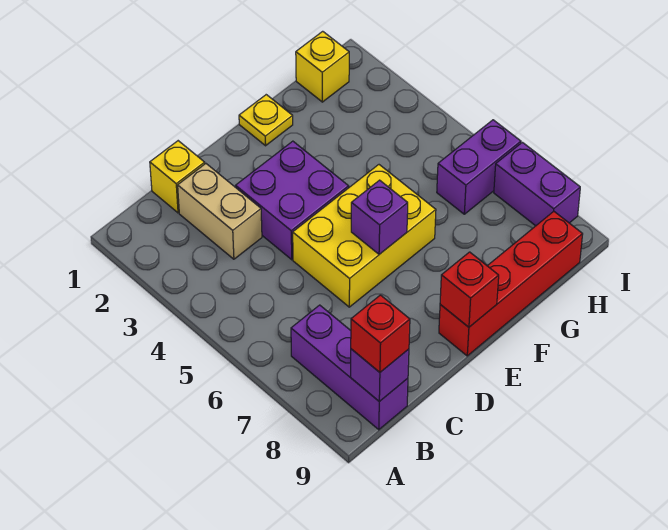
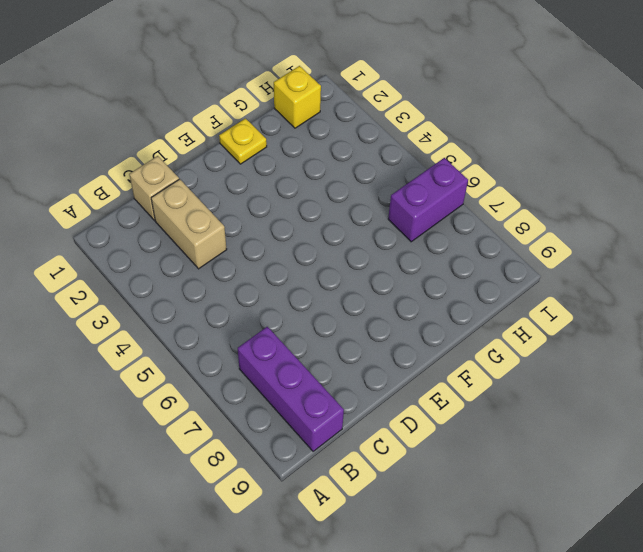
tan 1x1 brick [129,156,179,221] -> yellow 1x1 brick [150,141,205,213]
none -> purple 2x2 brick [236,141,349,260]
none -> yellow 2x3 brick [293,165,436,307]
none -> red 1x4 brick [439,211,583,356]

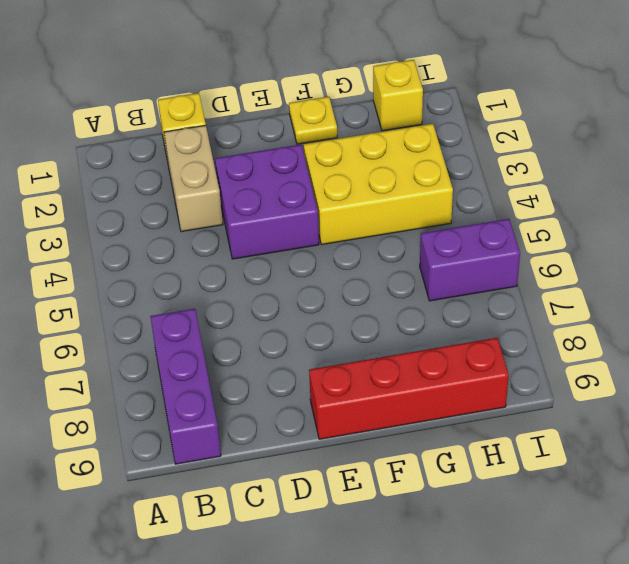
yellow 2x3 brick [304,124,453,245] -> yellow 2x3 brick moved to [293,165,436,307]
none -> purple 1x2 brick [494,142,580,226]
none -> purple 1x1 brick [351,349,409,402]
none -> purple 1x1 brick [351,180,408,254]

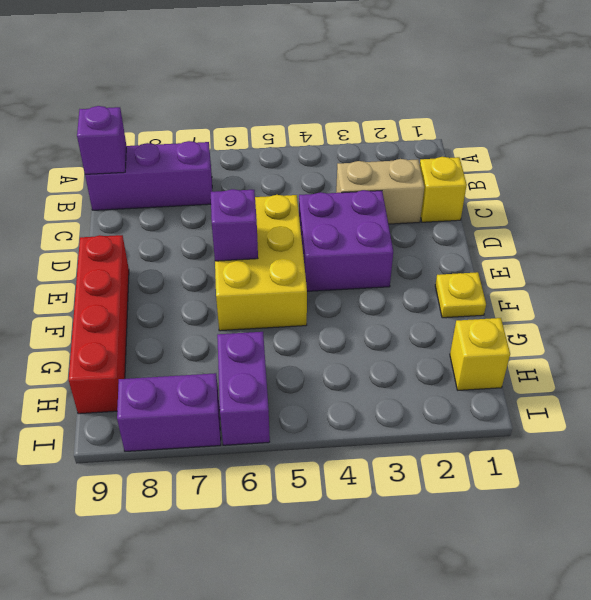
none -> red 1x1 brick [440,252,499,327]
none -> red 1x1 brick [351,295,410,372]

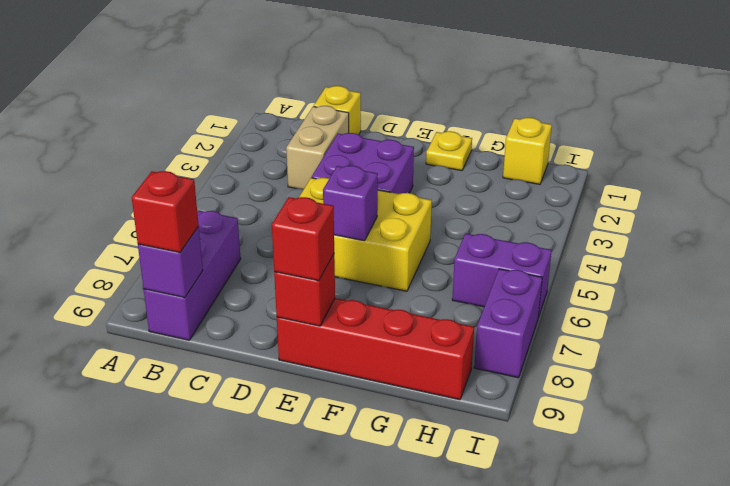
red 1x1 brick [272,197,334,281] -> none

